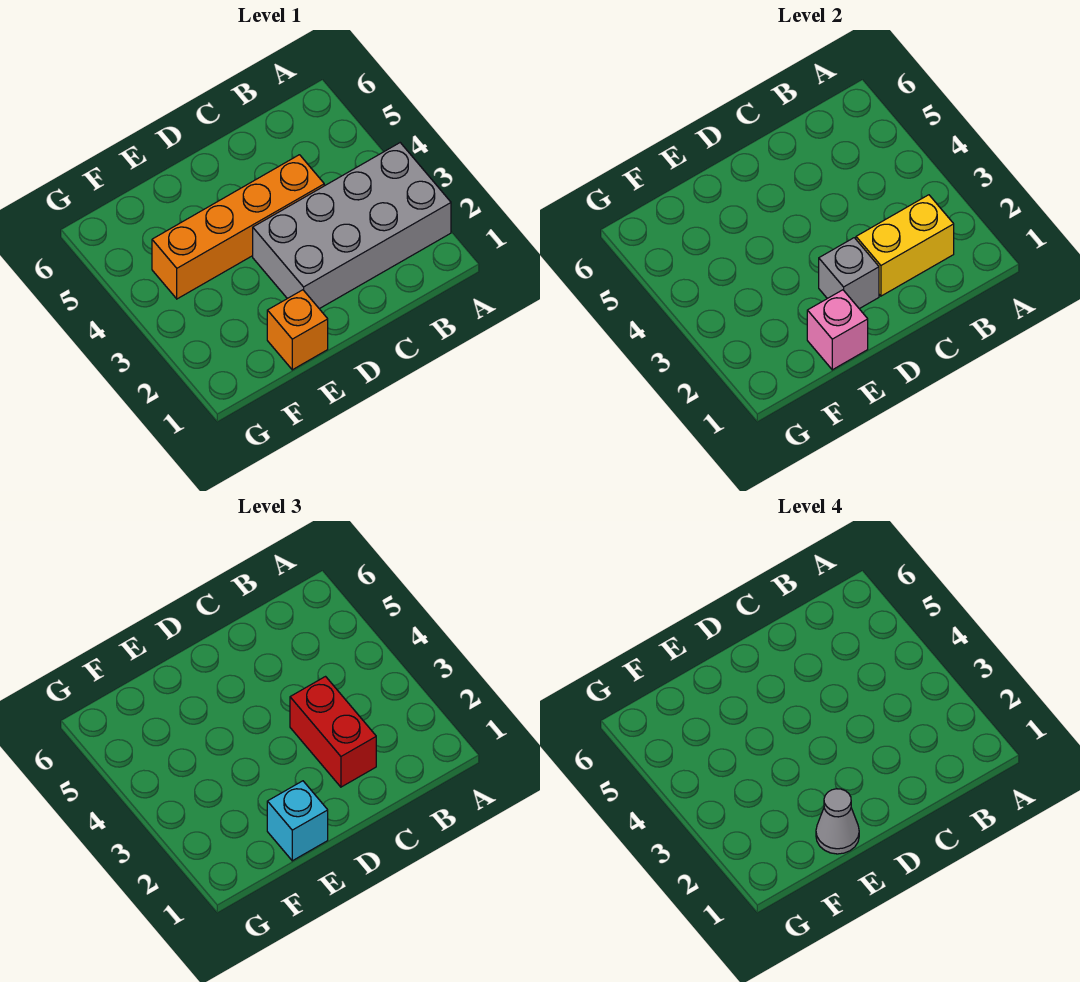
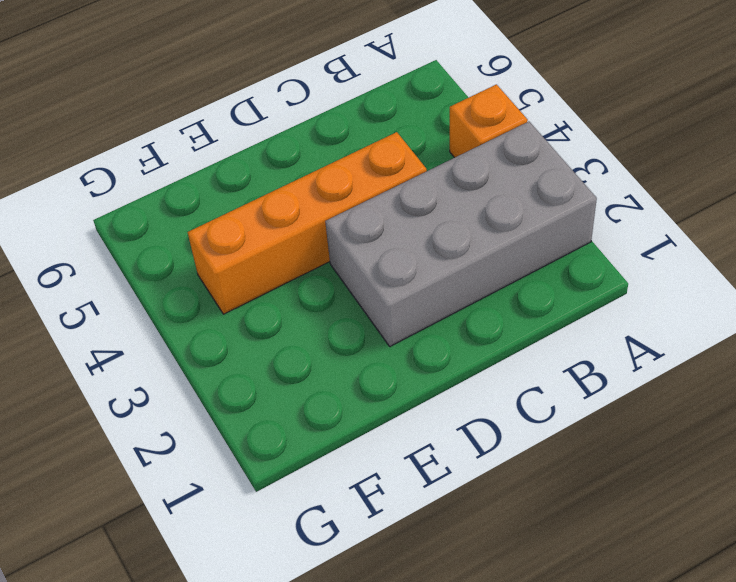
orange 1x1 brick [450,84,528,158] -> orange 1x1 brick moved to [267,290,328,370]
none -> yellow 1x2 brick [856,195,954,296]
none -> grey 1x1 brick [819,238,879,309]

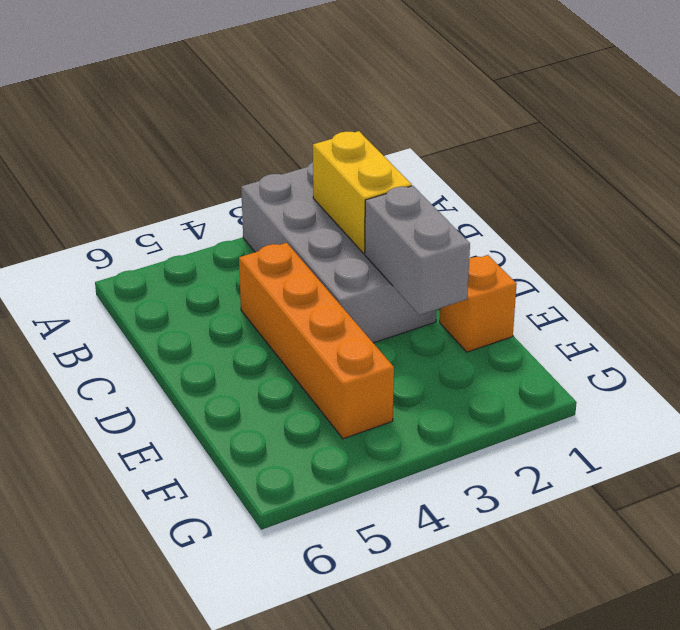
grey 1x2 brick [365,186,470,315] -> grey 1x1 brick [819,238,879,309]
none -> pink 1x1 brick [807,290,868,370]
none -> red 1x2 brick [290,677,376,787]

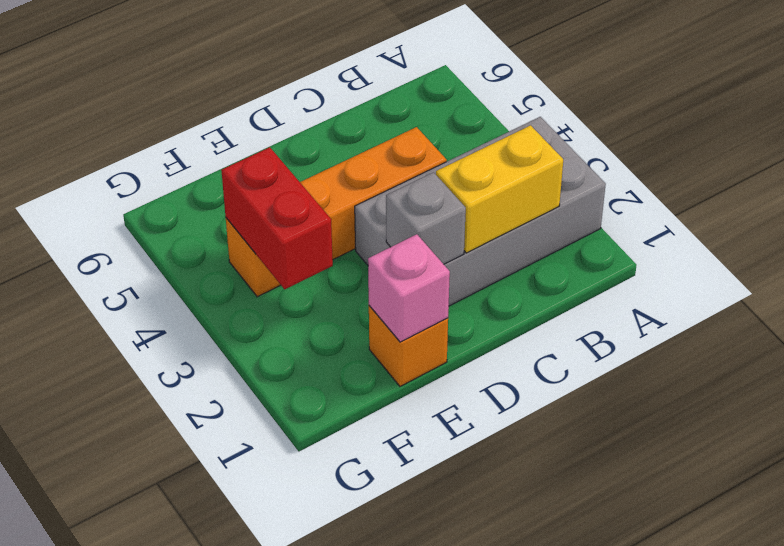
red 1x2 brick [221,147,333,289] -> red 1x2 brick moved to [290,677,376,787]
none -> cyan 1x1 brick [267,781,328,861]
none -> grey 1x1 cone [816,789,859,854]

